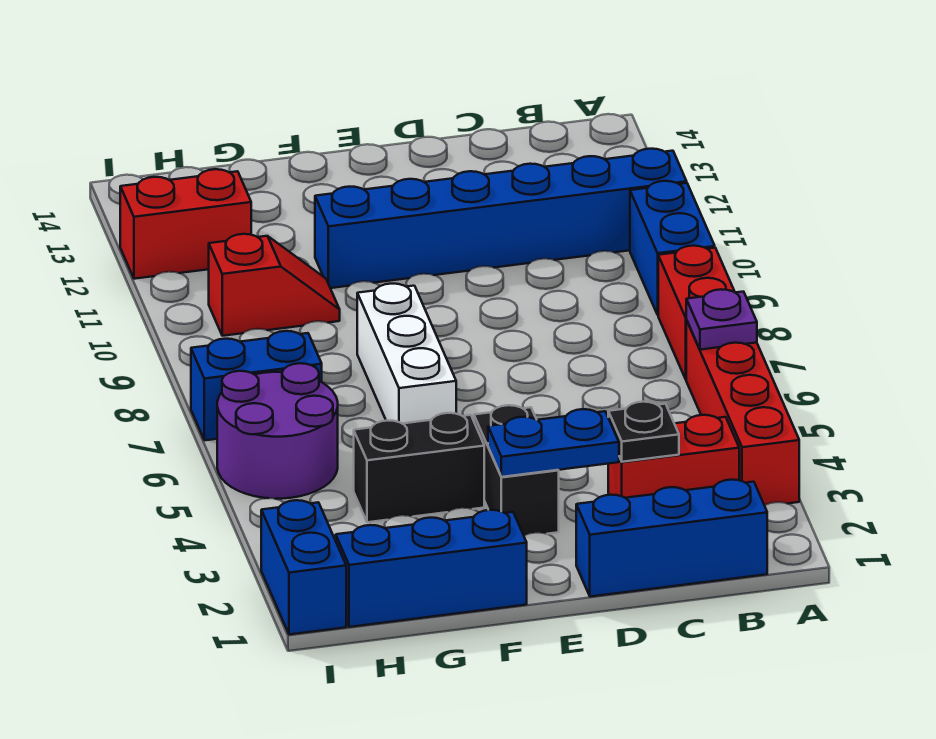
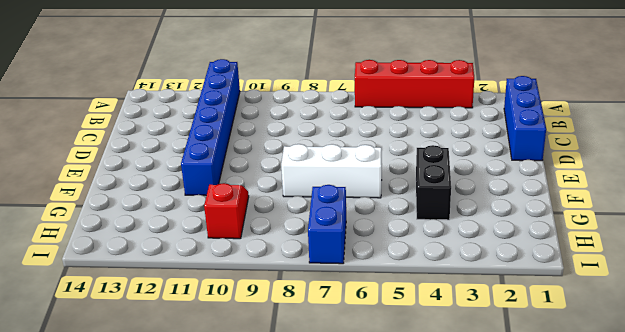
none -> red 1x2 brick [658,246,735,379]
none -> blue 1x2 brick [630,181,715,315]
none -> red 1x2 brick [608,415,739,498]

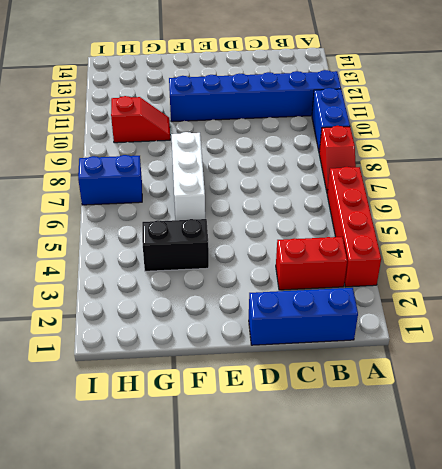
red 1x2 slope [319,126,356,193] -> red 1x2 brick [658,246,735,379]
none -> black 1x2 brick [474,405,559,535]
none -> blue 1x3 brick [336,510,527,627]
none -> purple 2x2 round brick [217,363,338,499]

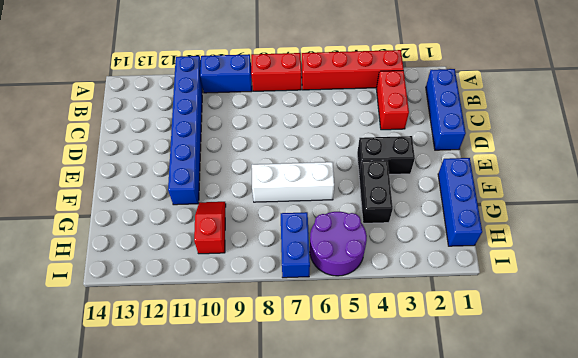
none -> red 1x2 brick [120,169,251,279]
none -> blue 1x2 brick [261,500,346,635]
none -> purple 1x1 plate [686,289,757,350]

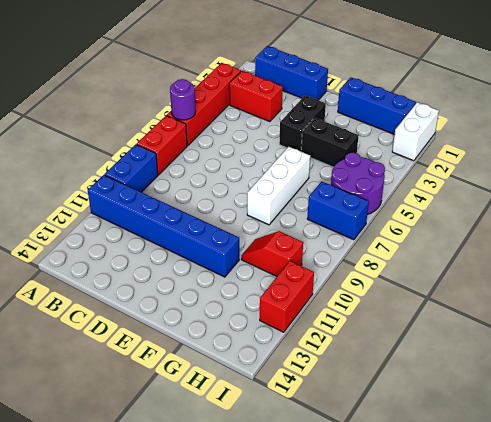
purple 1x1 round brick [170,79,196,120] -> purple 1x1 plate [686,289,757,350]
white 1x2 brick [392,102,439,161] -> blue 1x2 brick [261,500,346,635]
red 1x2 brick [260,261,314,332] -> red 1x2 brick turned to [120,169,251,279]
none -> black 1x1 plate [608,402,679,462]
none -> blue 1x2 plate [488,409,619,477]

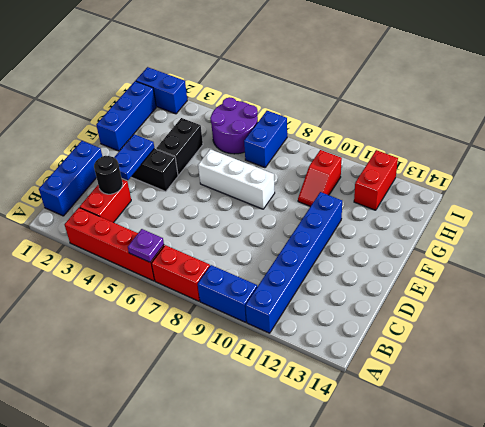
black 1x1 round brick [94,156,123,194] -> black 1x1 plate [608,402,679,462]

